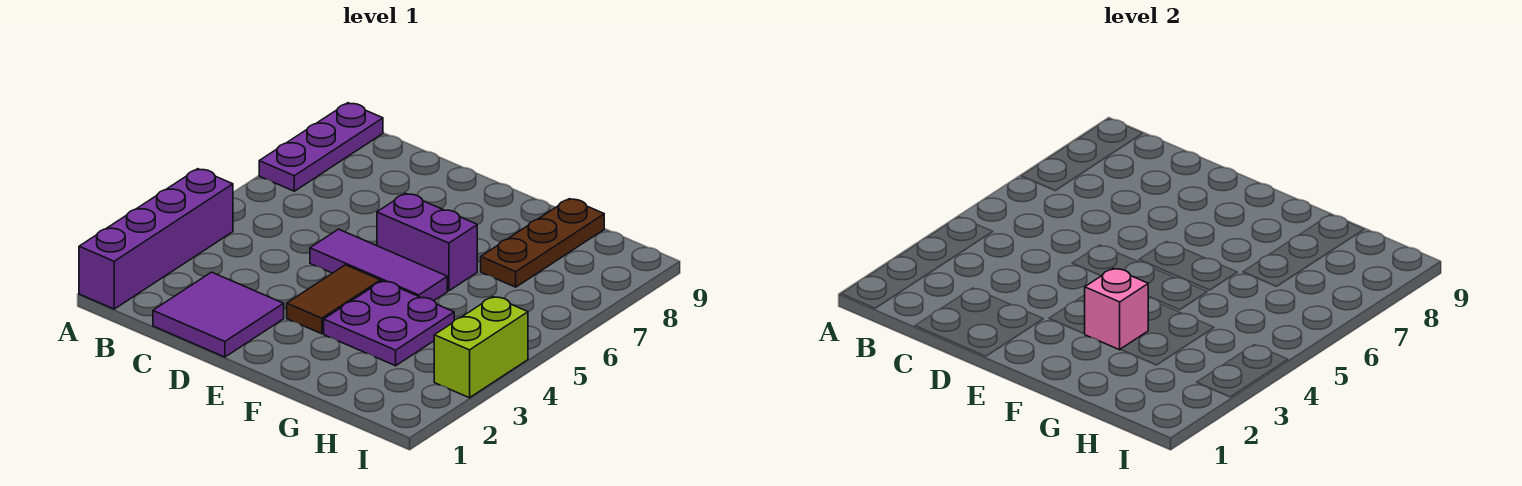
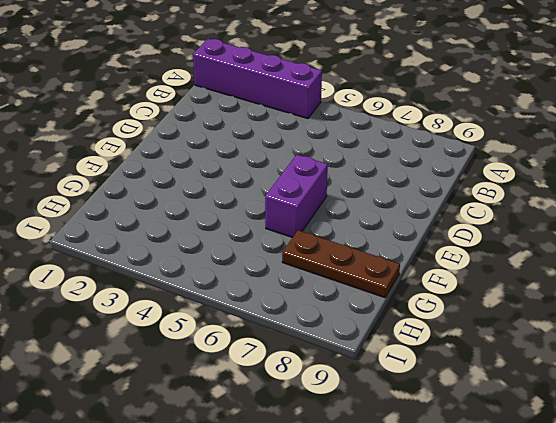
none -> purple 1x3 plate [259,103,383,191]
none -> purple 2x2 tile [153,272,284,357]

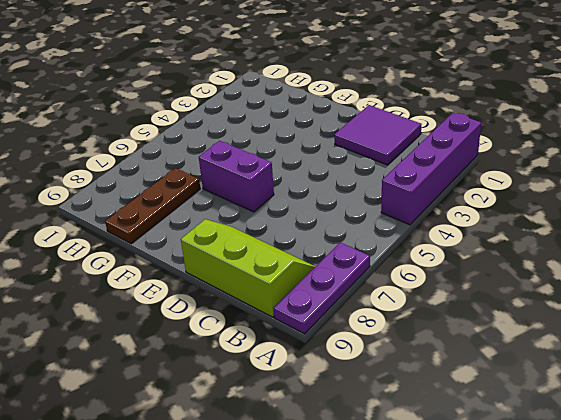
lime 2x3 slope [181,219,315,317] -> none
none -> purple 1x3 tile [310,229,447,300]
none -> brown 1x2 tile [287,265,381,334]

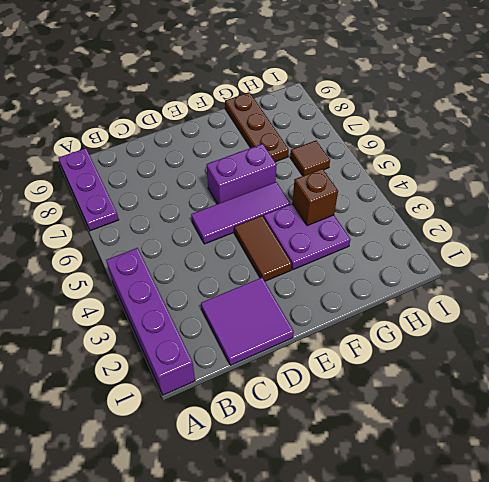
brown 1x1 brick [292,169,338,226] -> none
brown 1x1 tile [290,141,330,176] -> none
none -> lime 1x2 brick [434,297,528,398]
none -> pink 1x1 brick [1085,268,1148,350]

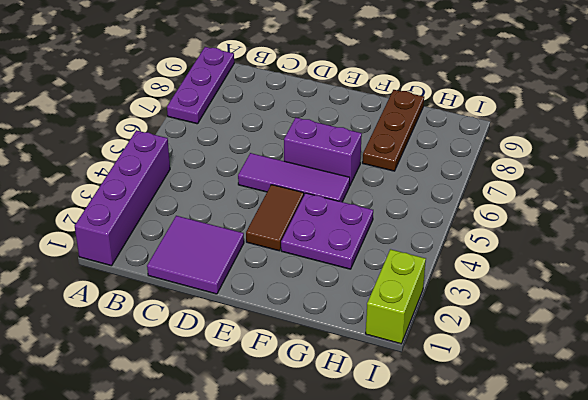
lime 1x2 brick [366,249,426,344] -> lime 1x2 brick moved to [434,297,528,398]
none -> pink 1x1 brick [1085,268,1148,350]

